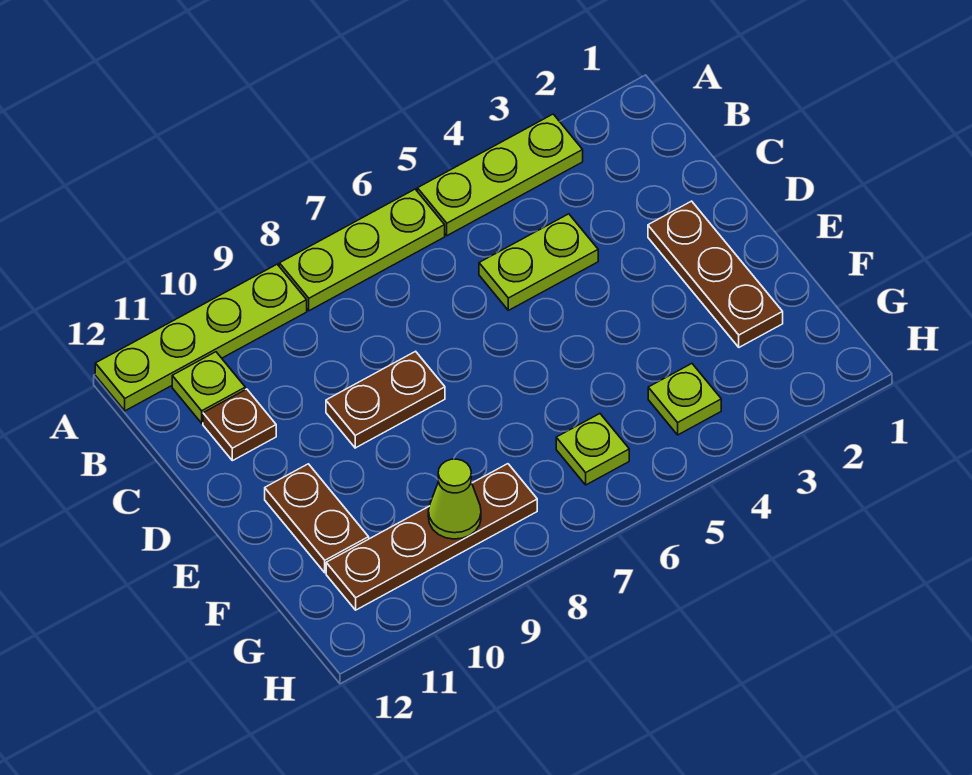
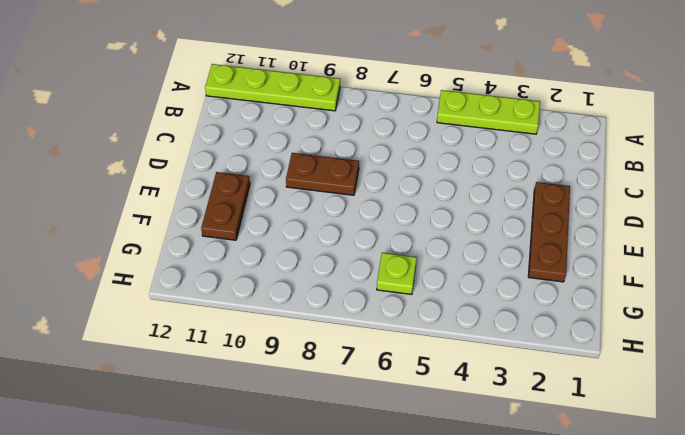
none -> lime 1x3 plate [279,189,445,311]
none -> lime 1x1 plate [172,352,245,423]
none -> lime 1x2 plate [479,214,598,310]

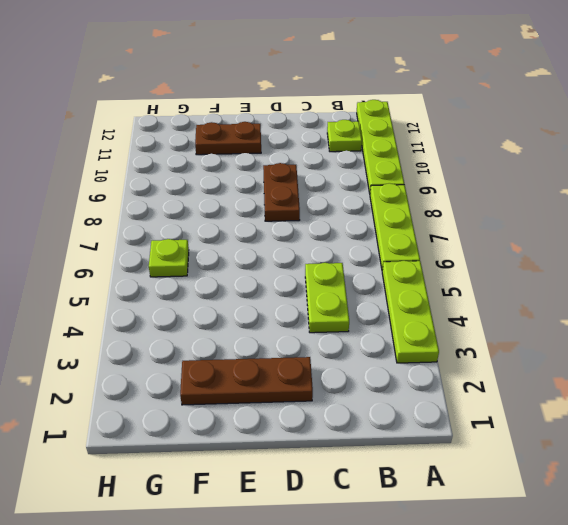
none -> brown 1x1 plate [203,389,276,461]
none -> lime 1x1 plate [648,364,721,435]
none -> brown 1x4 plate [326,464,537,610]

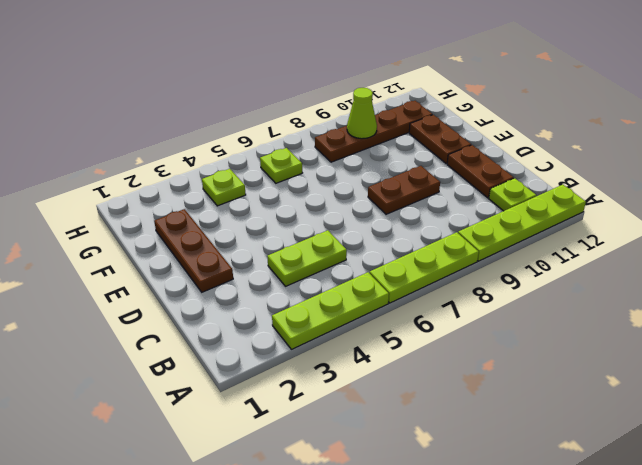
brown 1x2 plate [447,145,514,198] -> brown 1x1 plate [203,389,276,461]

